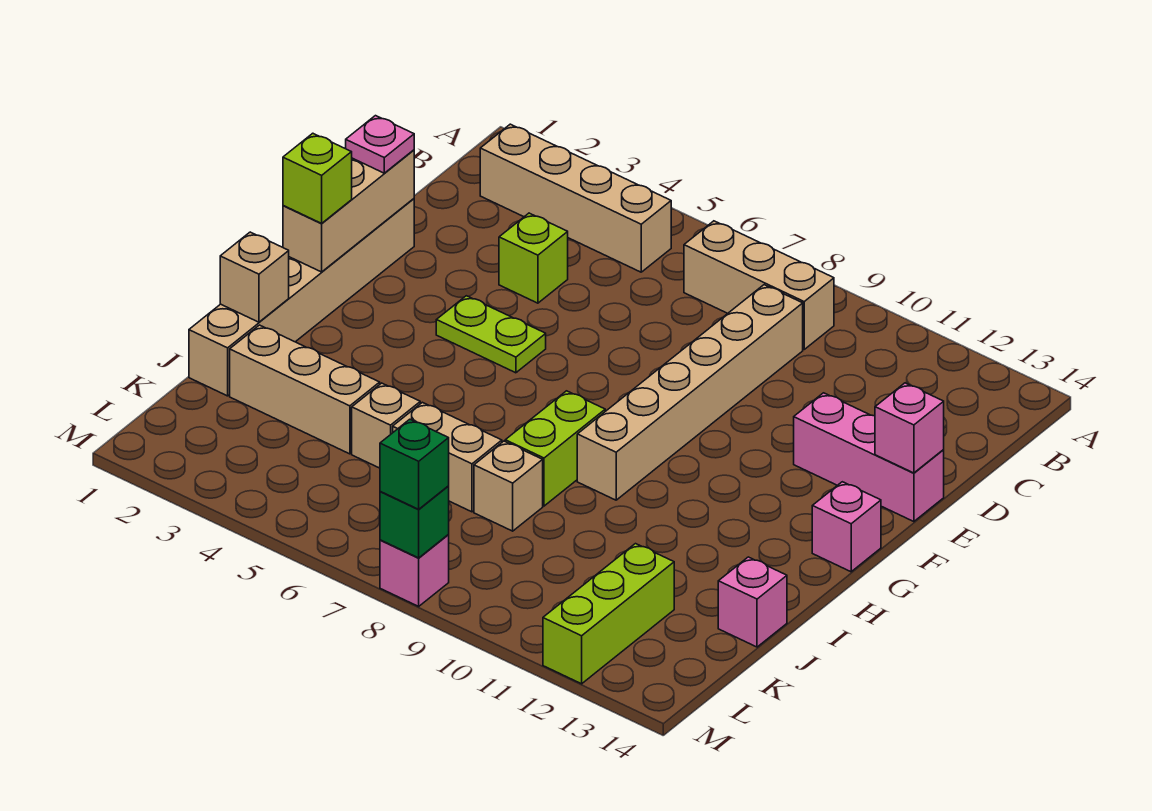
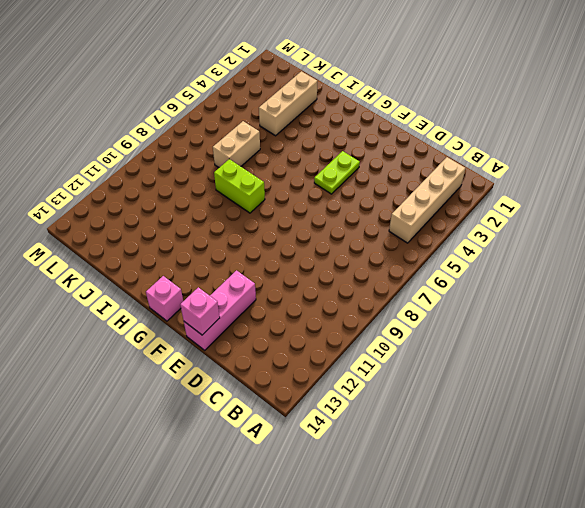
none -> tan 1x3 brick [684,221,834,349]
none -> tan 1x6 brick [577,285,803,500]
none -> lime 1x1 brick [499,213,568,303]

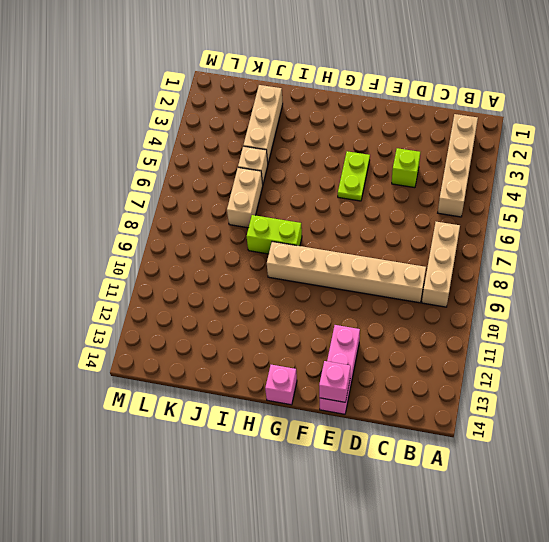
none -> tan 1x6 brick [189,199,414,396]
none -> tan 1x1 brick [474,441,543,531]
none -> pink 1x1 brick [718,557,787,647]

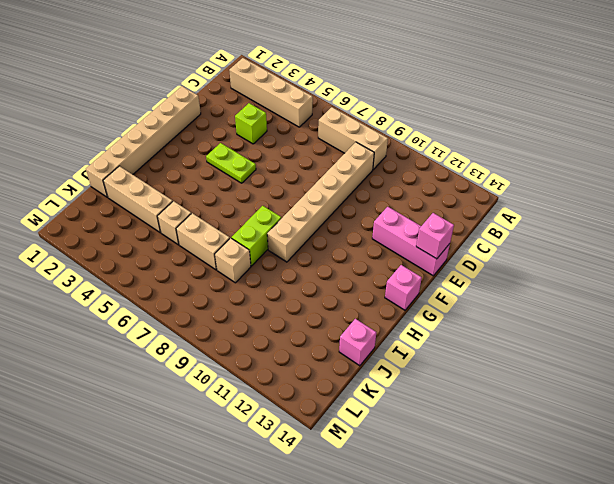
none -> lime 1x3 brick [543,544,674,684]
none -> pink 1x1 brick [380,535,449,606]
none -> tan 1x3 brick [283,150,414,272]

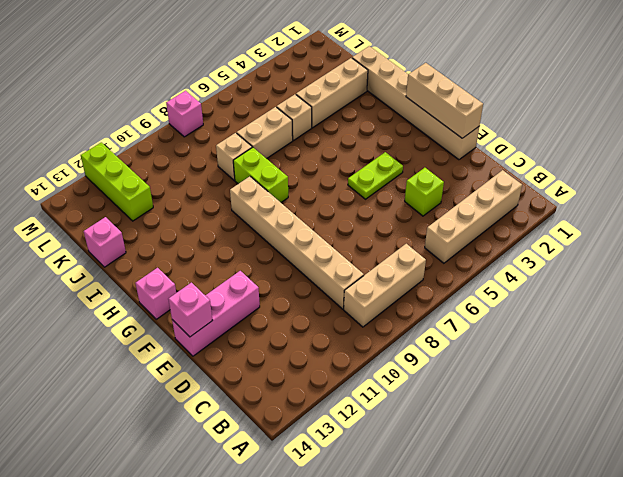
none -> tan 1x1 brick [220,232,289,322]
none -> green 1x1 brick [380,486,449,558]
none -> pink 1x1 plate [346,116,414,173]

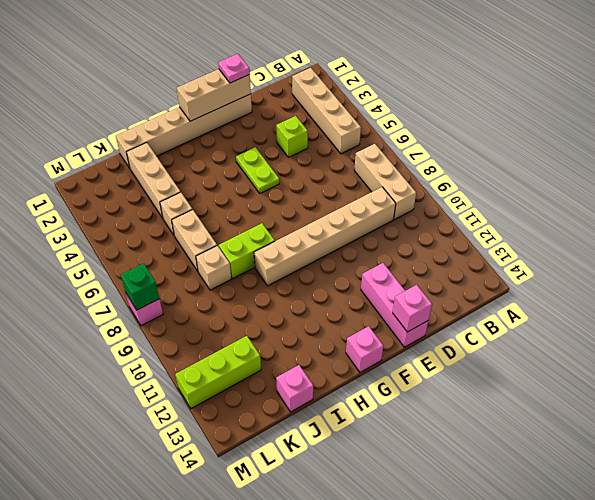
none -> tan 1x1 brick [220,232,289,322]
none -> lime 1x1 brick [283,133,352,223]
none -> green 1x1 brick [380,419,449,509]

